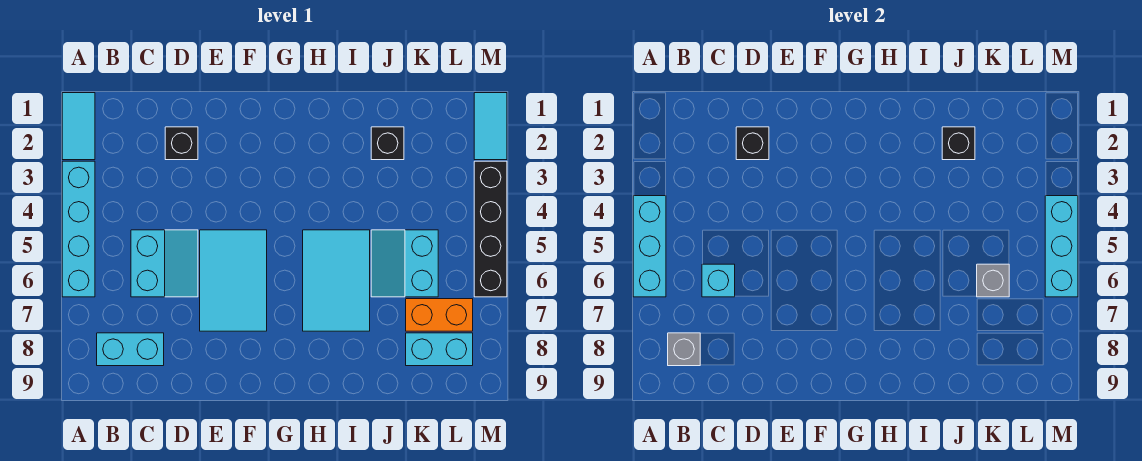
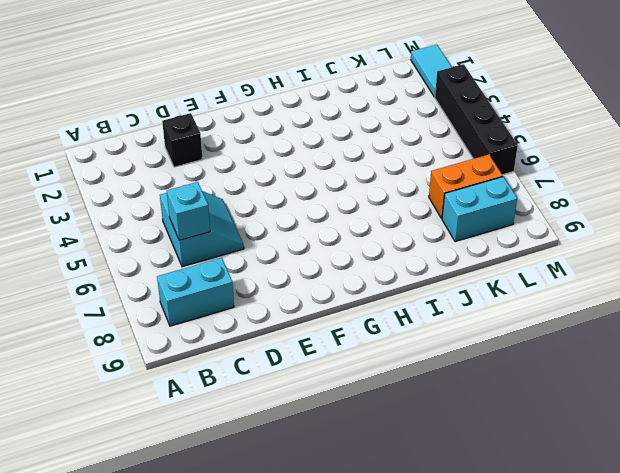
none -> cyan 1x2 tile [62,93,95,160]
none -> cyan 1x4 brick [62,161,95,297]
none -> cyan 2x3 tile [200,230,267,331]

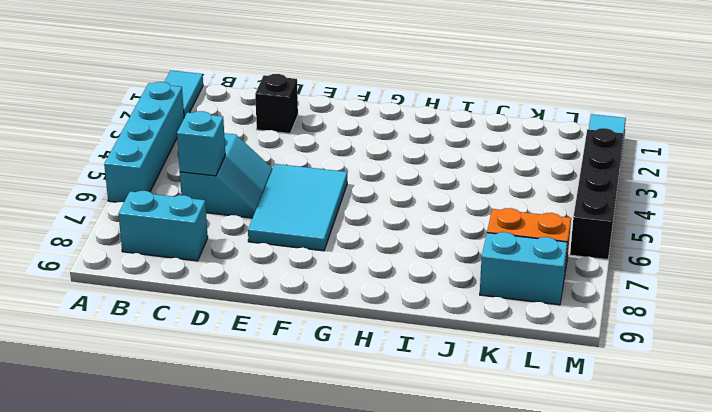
none -> cyan 2x3 tile [303,230,370,331]
none -> black 1x1 brick [371,127,404,160]
none -> cyan 2x2 slope [371,230,438,297]

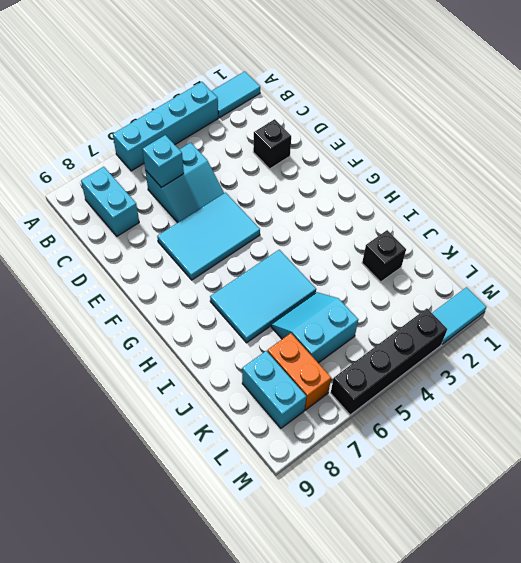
none -> cyan 1x3 brick [633,196,666,297]
none -> grey 1x1 brick [668,333,700,366]
none -> black 1x1 brick [736,127,769,160]

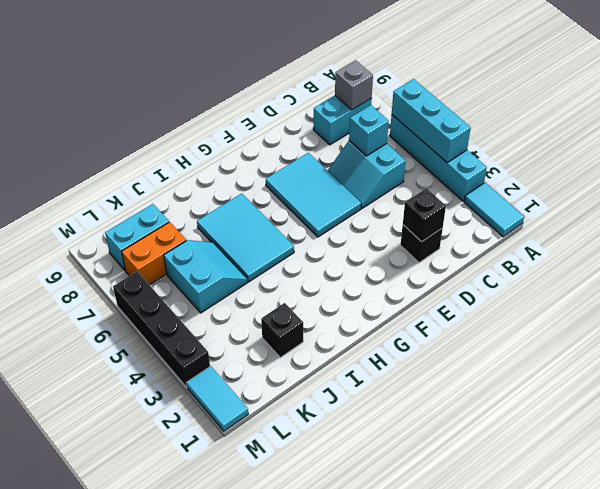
none -> black 1x1 brick [942,127,975,160]
none -> grey 1x1 brick [977,264,1009,297]
none -> cyan 1x3 brick [1045,196,1078,297]

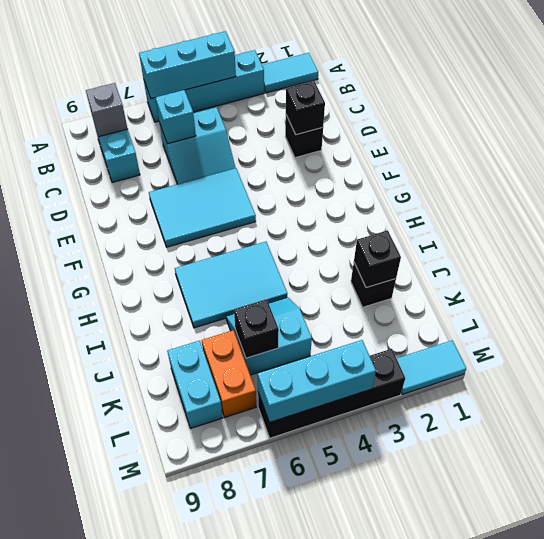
black 1x1 brick [234,299,279,358] -> grey 1x1 brick [977,264,1009,297]

